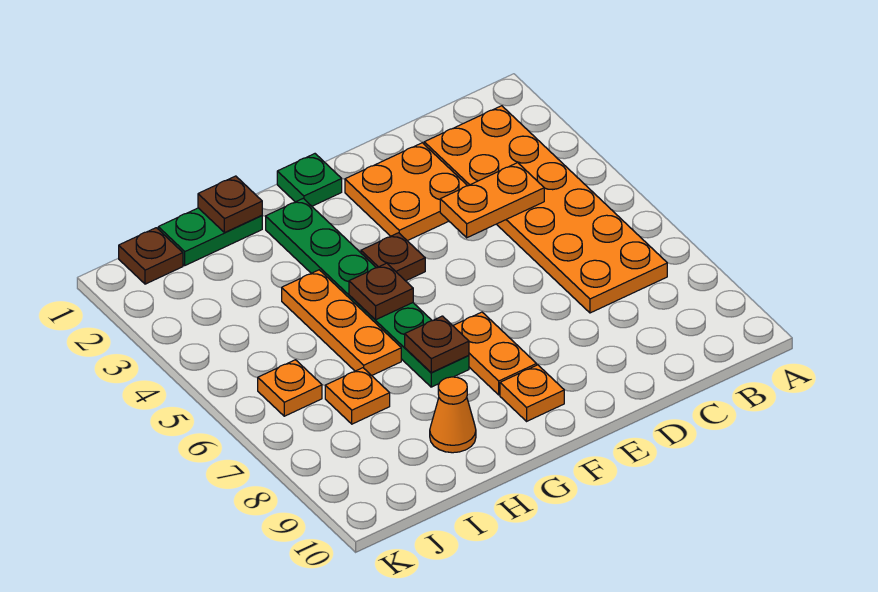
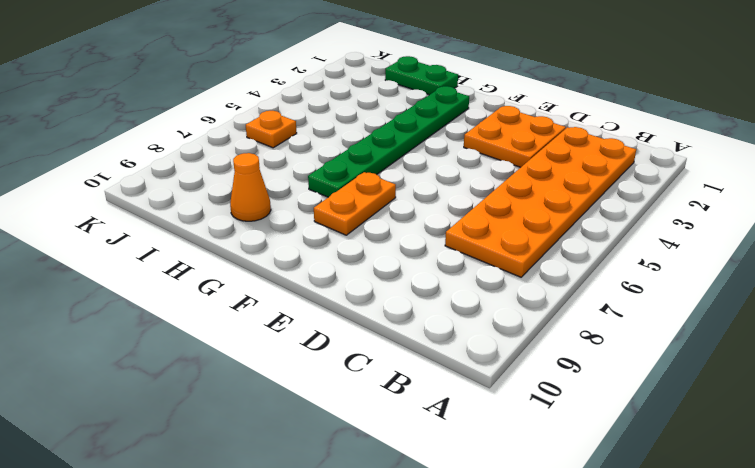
none -> green 1x1 plate [277,154,342,206]
none -> brown 1x1 plate [361,233,425,281]
none -> orange 1x1 plate [500,365,564,421]

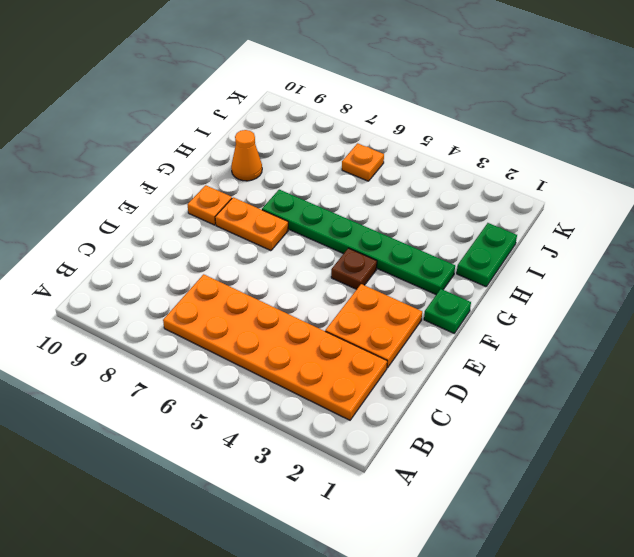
none -> orange 1x3 plate [282,270,401,376]
none -> orange 1x1 plate [325,368,390,424]
none -> brown 1x1 plate [119,228,183,284]

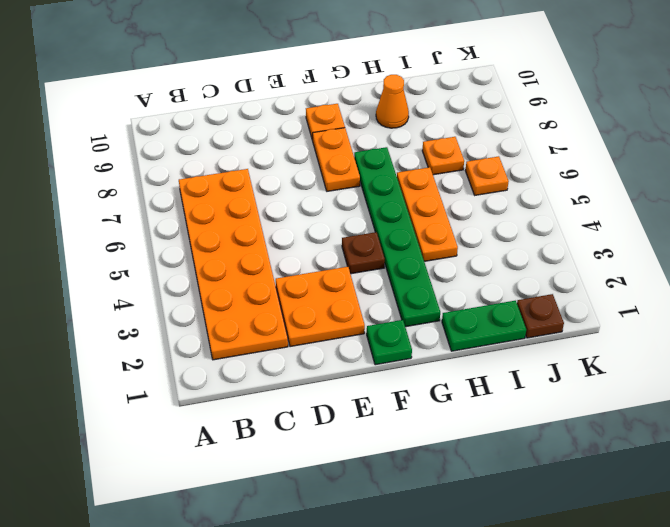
none -> orange 1x2 plate [440,163,544,238]
none -> brown 1x1 plate [349,263,413,320]
none -> brown 1x1 plate [405,316,469,373]

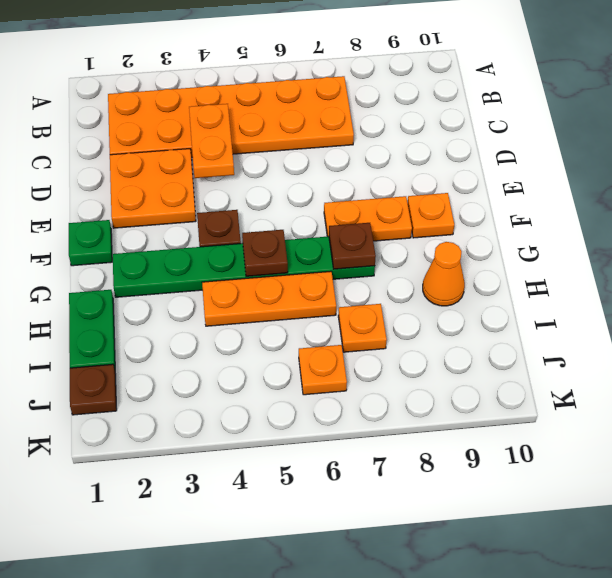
none -> brown 1x1 plate [198,176,262,233]

